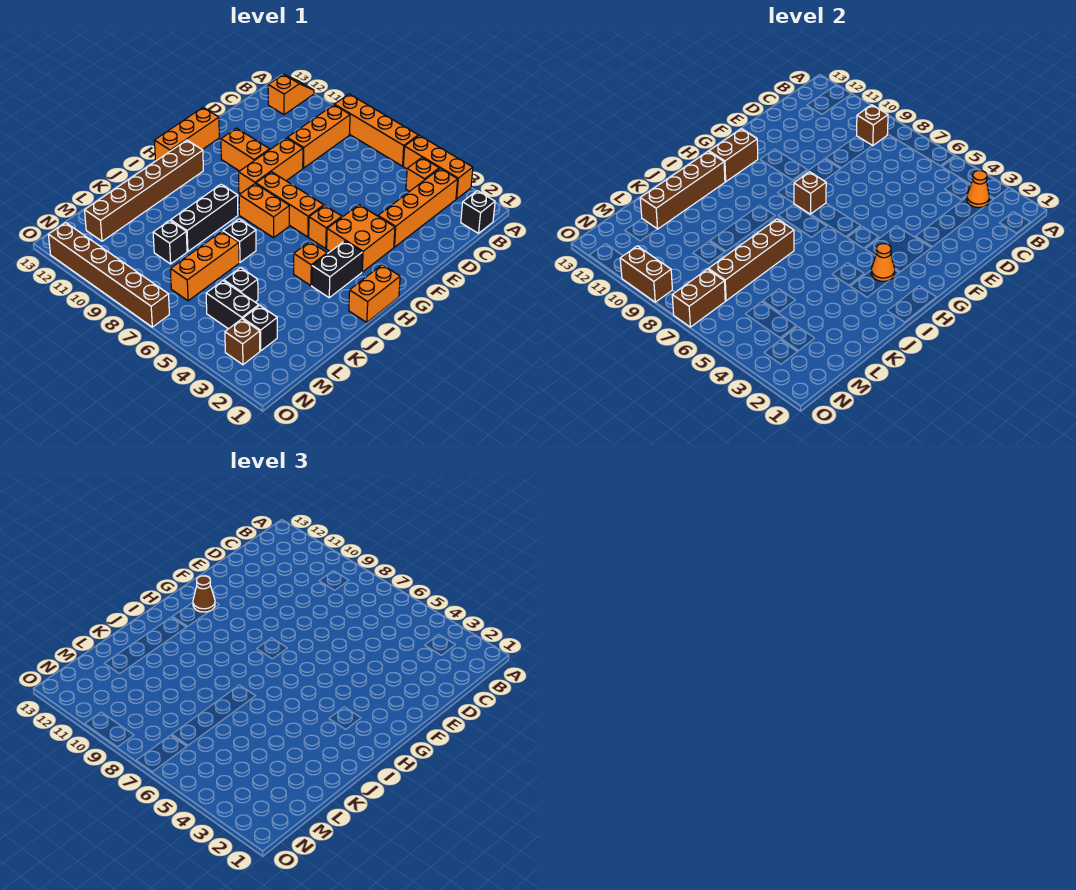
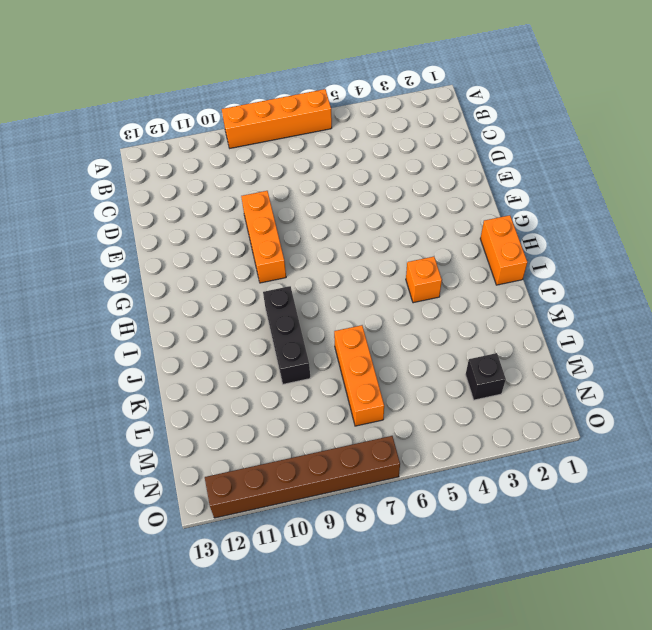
none -> orange 1x3 brick [403,136,473,199]
none -> orange 1x2 slope [268,74,314,115]
none -> black 1x1 brick [461,191,495,233]
none -> orange 1x4 brick [378,169,458,247]

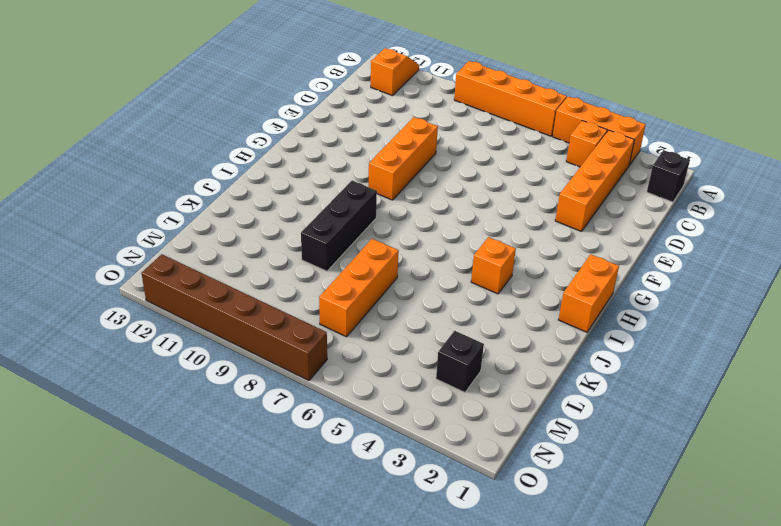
none -> orange 1x3 brick [287,105,350,168]
none -> orange 2x2 brick [327,205,395,272]
none -> orange 1x2 brick [221,128,270,171]
none -> orange 1x3 brick [154,107,219,161]

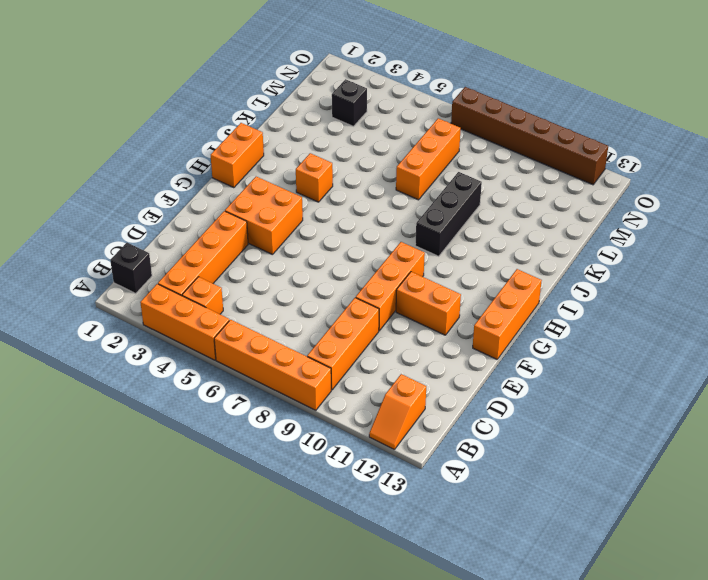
none -> orange 1x1 brick [309,205,342,248]
none -> orange 1x3 brick [256,172,324,237]
none -> black 1x2 brick [312,241,362,298]
none -> orange 1x2 brick [239,184,289,238]

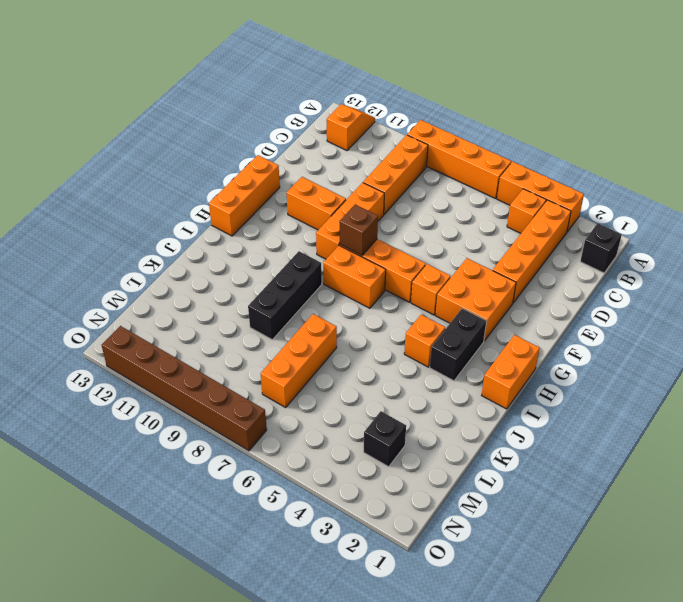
none -> brown 1x6 brick [85,140,203,241]
none -> black 1x1 brick [223,219,256,262]
none -> black 1x1 brick [224,268,258,302]
none -> black 1x1 brick [153,221,187,264]

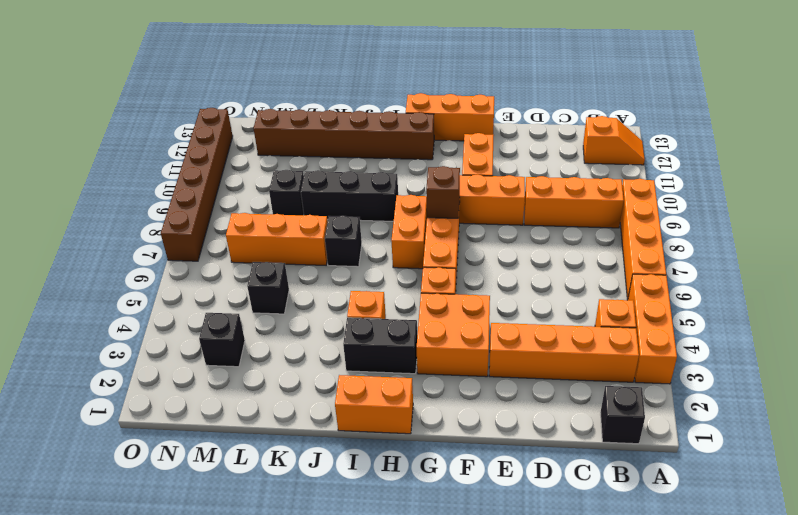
none -> black 1x2 brick [206,281,259,329]
none -> brown 1x1 brick [225,319,260,365]
none -> orange 1x1 cone [967,171,990,207]
none -> brown 1x1 brick [857,105,888,146]

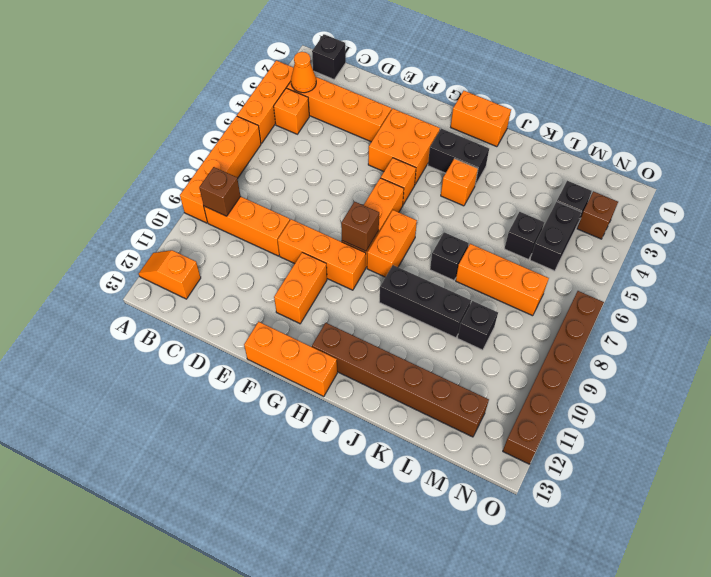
none -> brown 1x2 brick [709,129,758,182]
none -> orange 1x1 cone [871,244,895,281]
none -> brown 1x4 brick [640,152,725,229]
none -> brown 1x4 brick [708,219,794,301]

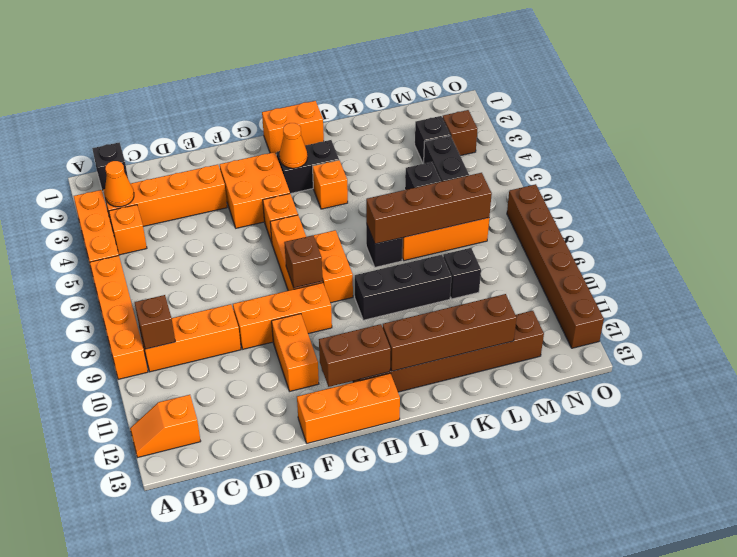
none -> brown 1x2 brick [672,269,725,327]
none -> brown 1x2 brick [620,246,672,302]
none -> brown 1x1 cone [193,576,215,612]

